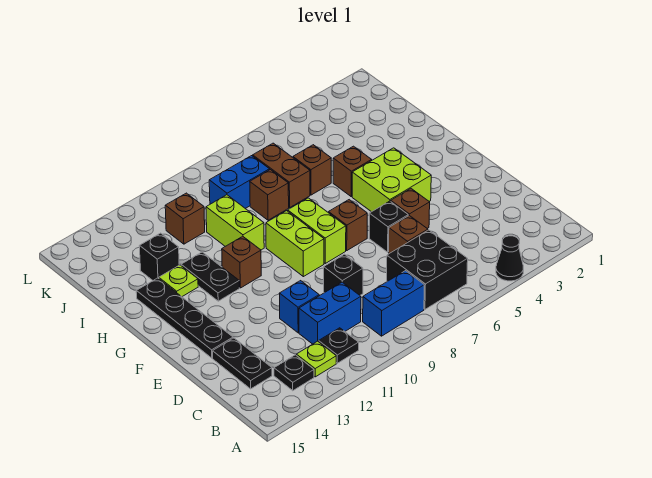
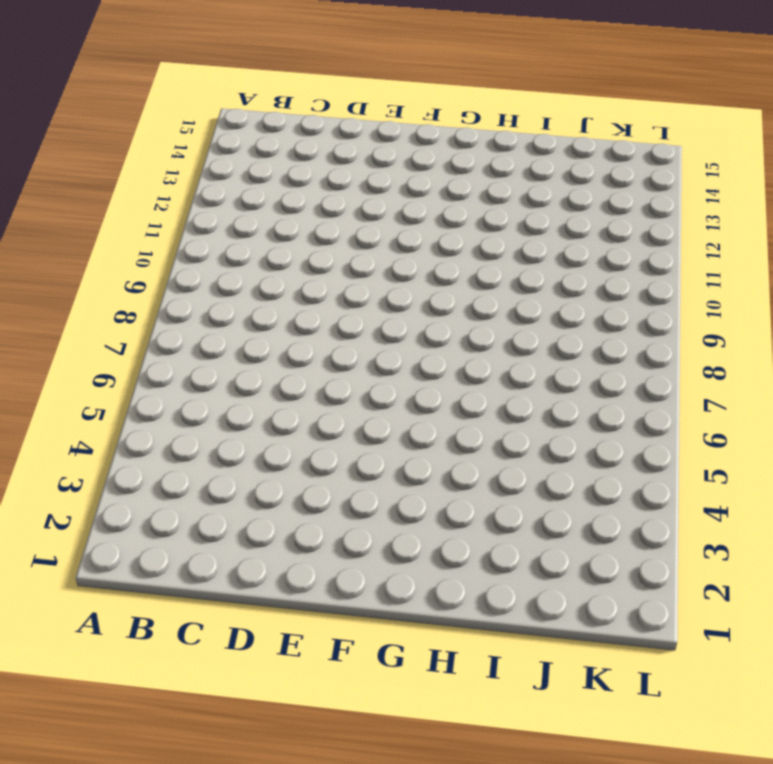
none -> black 1x1 cone [496,236,523,281]
none -> black 2x2 brick [387,230,468,309]
none -> blue 1x2 brick [363,271,424,336]

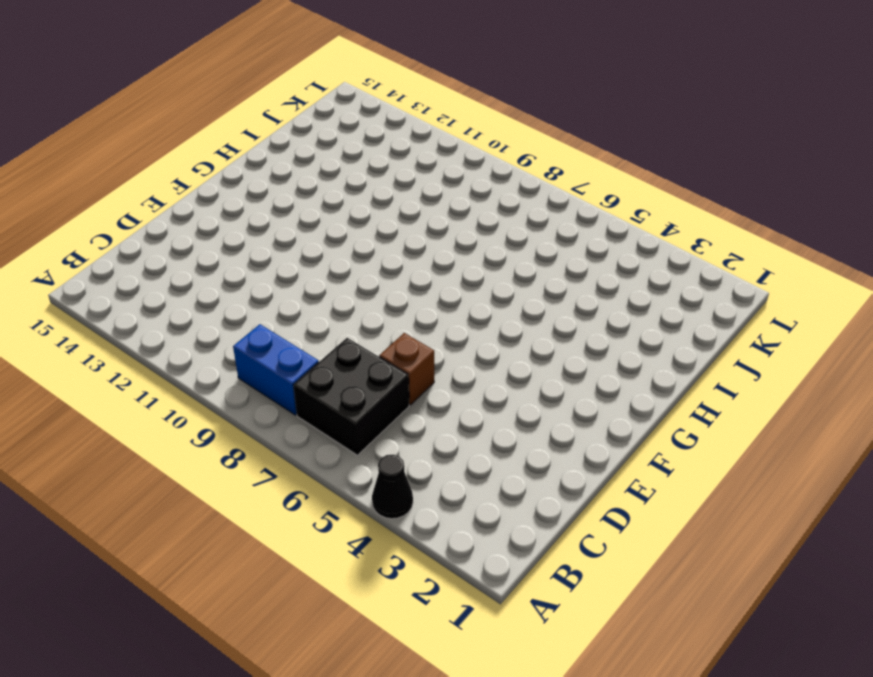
none -> black 1x1 plate [319,328,359,363]
none -> lime 1x1 plate [296,341,336,377]
none -> black 1x1 plate [274,355,314,391]

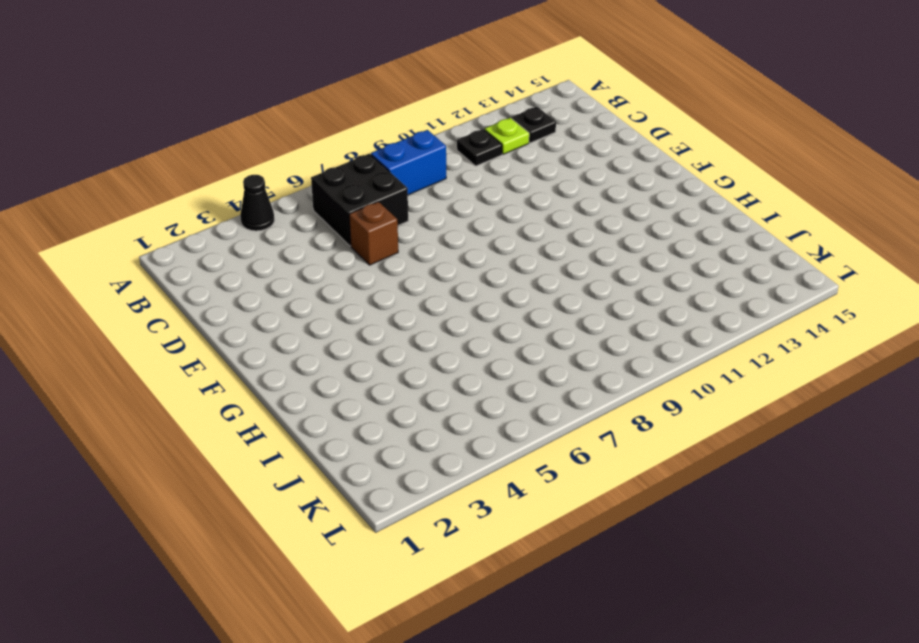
none -> blue 1x2 brick [299,282,361,344]
none -> black 1x2 plate [213,338,272,389]
none -> black 1x1 brick [324,254,363,295]

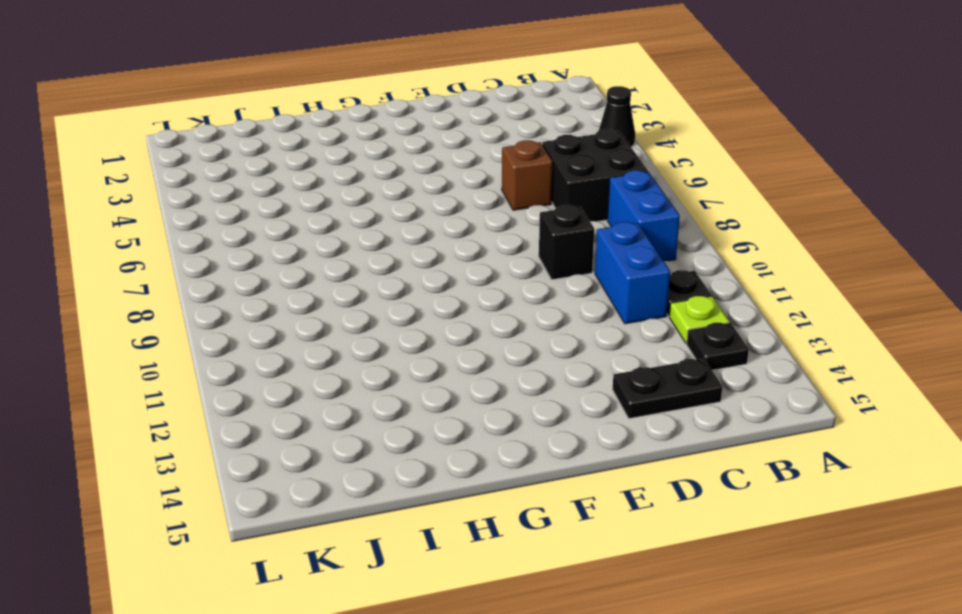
none -> blue 1x1 brick [279,281,319,333]
none -> brown 1x1 brick [391,189,430,229]
none -> black 1x1 brick [369,201,408,252]

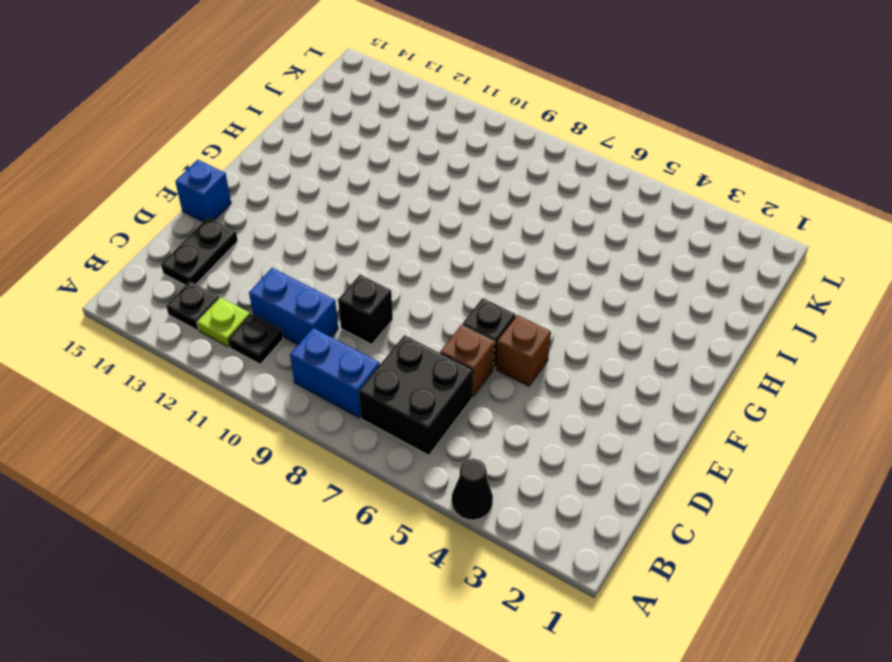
blue 1x1 brick [175,160,231,222] -> blue 1x1 brick moved to [279,281,319,333]
none -> black 1x4 plate [136,278,233,358]
none -> lime 2x2 brick [352,148,431,212]
none -> brown 1x1 brick [329,200,367,250]

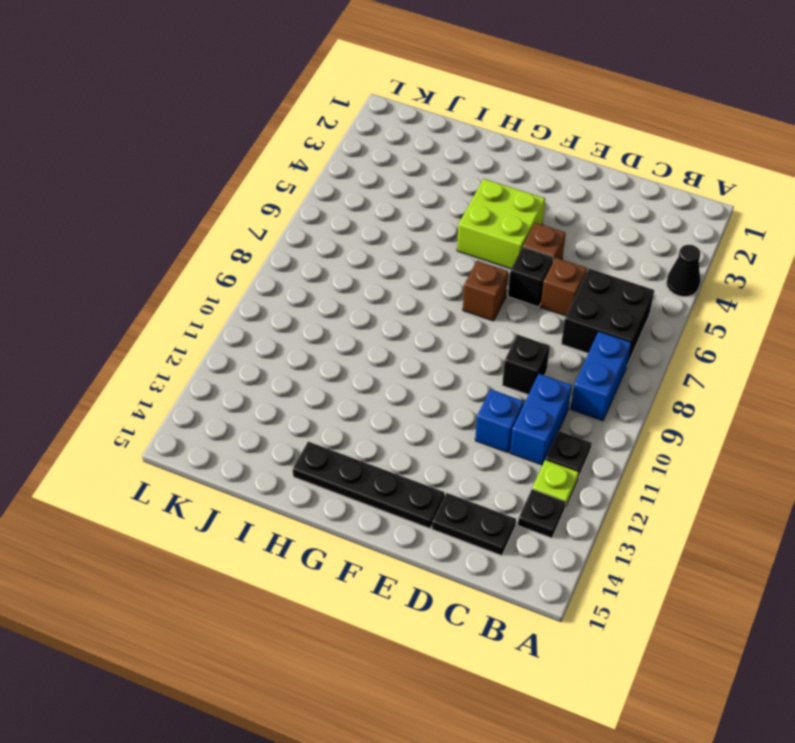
none -> lime 1x2 brick [288,198,346,263]
none -> lime 1x2 brick [266,211,324,277]
none -> brown 1x1 brick [222,236,261,288]

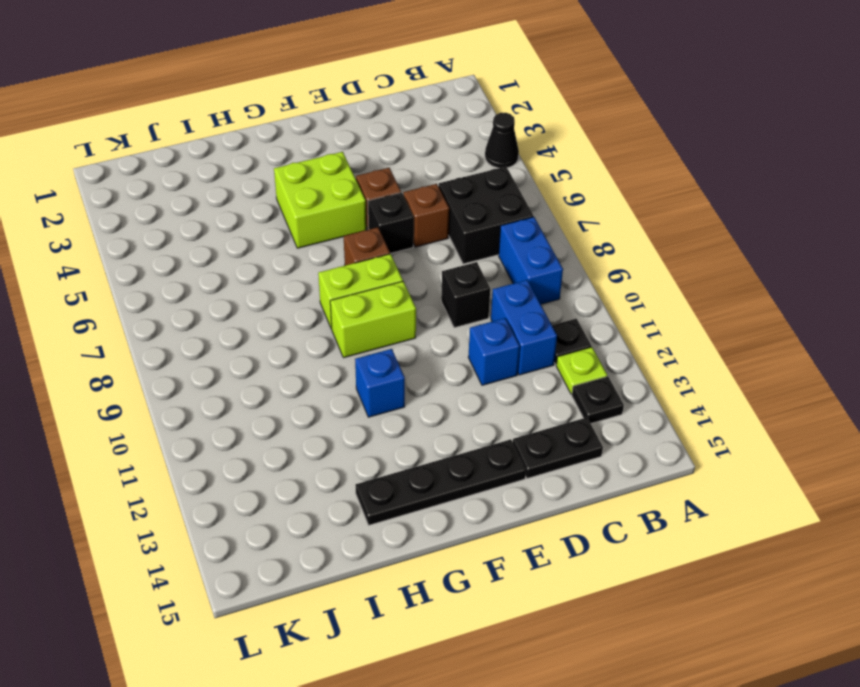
blue 1x1 brick [355,349,405,417] -> brown 1x1 brick [222,236,261,288]
none -> black 1x2 plate [181,252,239,301]
none -> brown 1x1 brick [333,146,372,197]
none -> lime 1x2 brick [206,195,264,250]

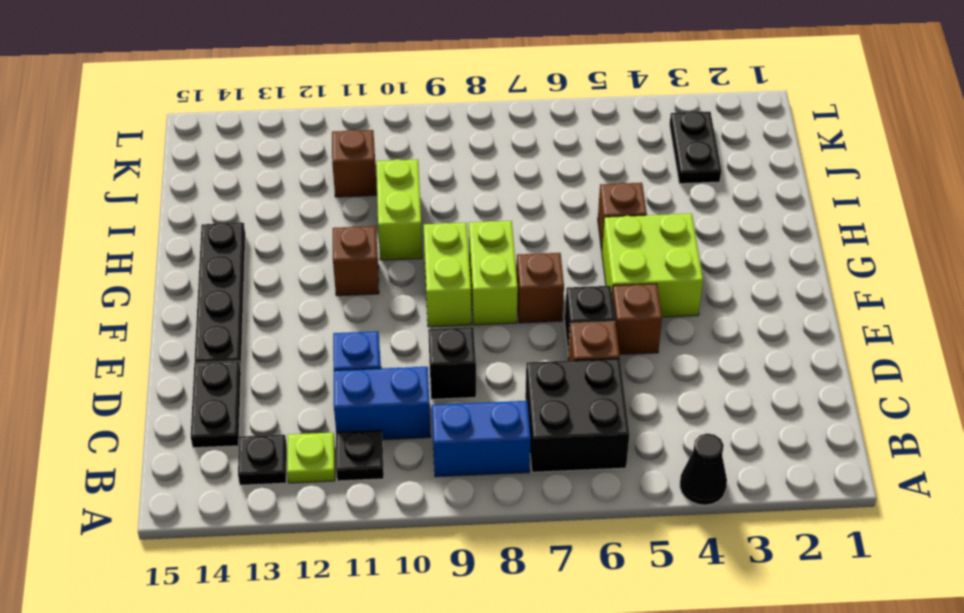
black 1x2 plate [670,111,721,184] -> black 1x2 plate moved to [181,252,239,301]
none -> lime 1x1 plate [159,265,198,297]
none -> brown 1x1 brick [293,145,331,195]
none -> brown 1x2 brick [253,143,310,207]

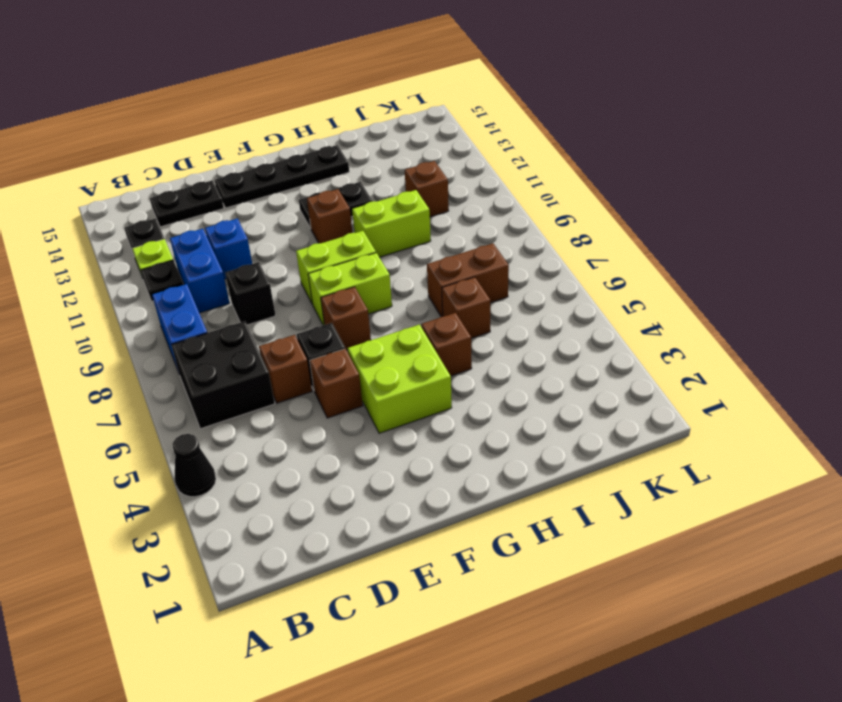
none -> lime 1x1 plate [159,265,198,297]
none -> brown 1x1 brick [250,170,289,220]
none -> black 1x1 brick [140,233,179,280]

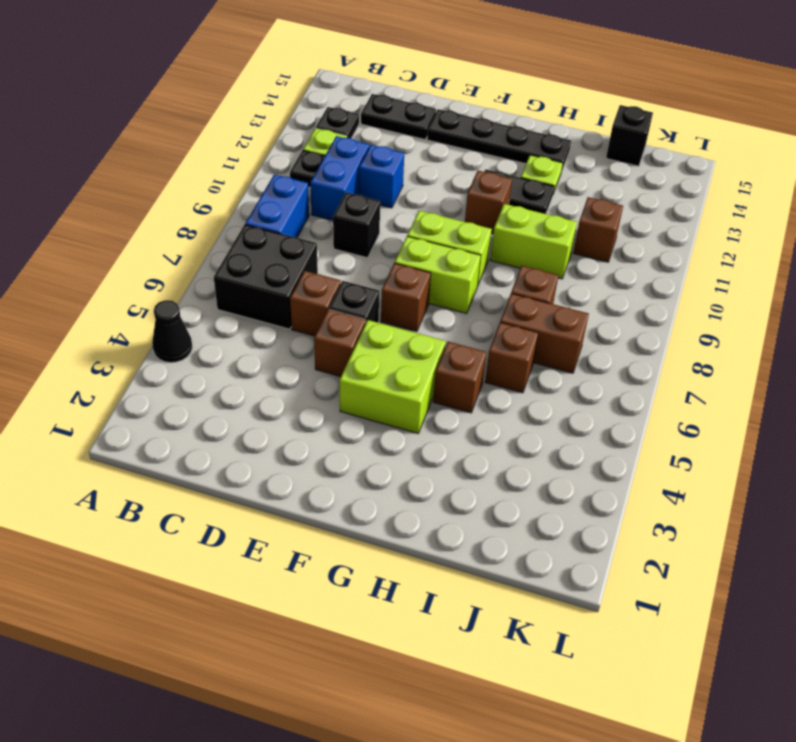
black 1x1 brick [606,105,653,166] -> black 1x1 brick moved to [140,233,179,280]
none -> blue 1x2 brick [209,156,270,208]

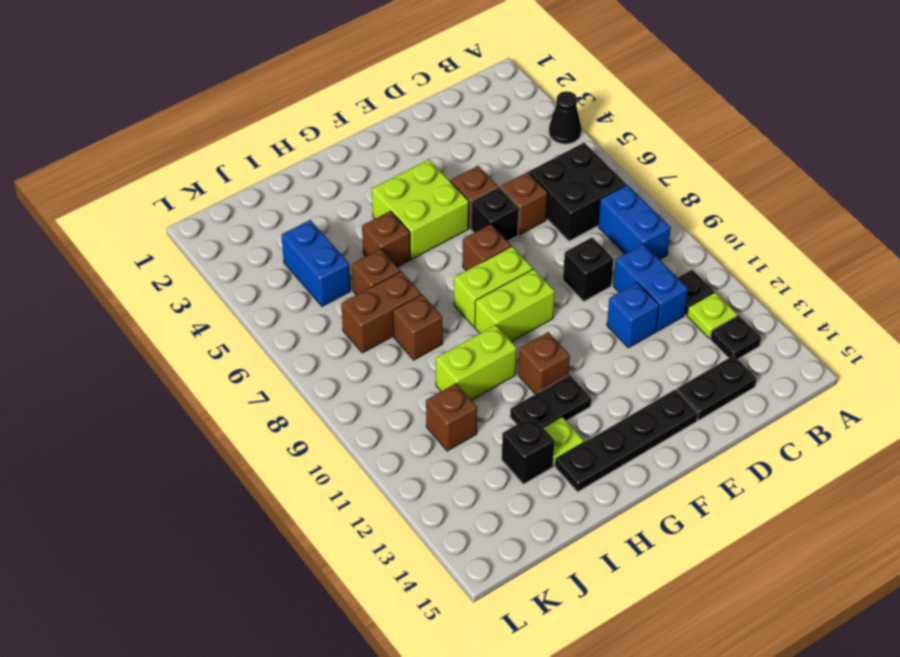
blue 1x2 brick [281,220,351,306] -> blue 1x2 brick moved to [209,156,270,208]

